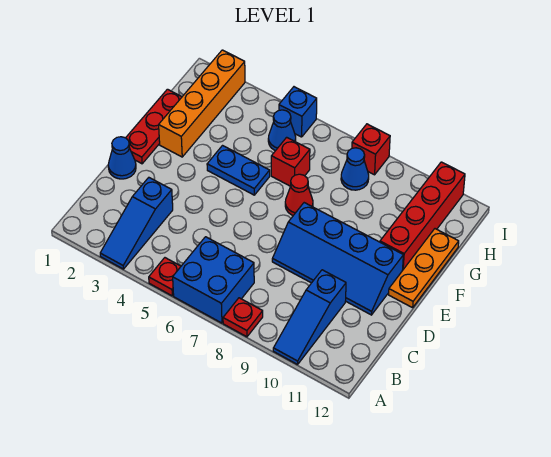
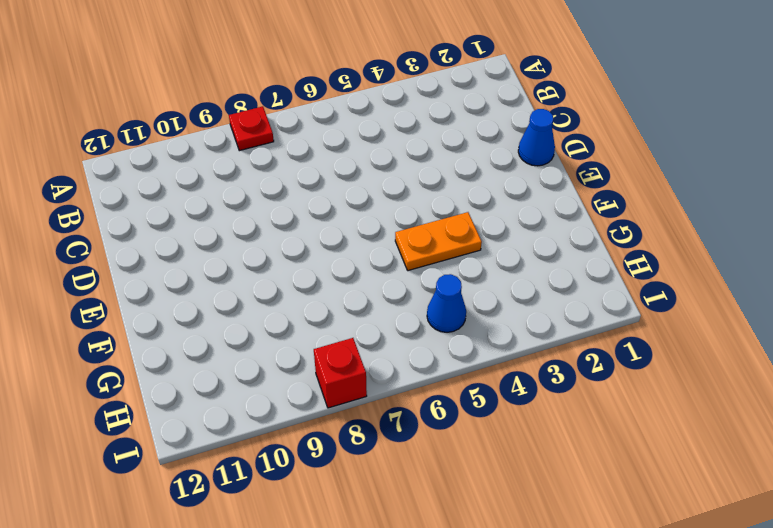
orange 1x2 plate [395,212,482,271] -> blue 1x2 plate [207,146,270,195]
none -> blue 1x3 slope [100,178,173,269]
none -> red 1x1 plate [149,258,181,296]
none -> blue 2x2 brick [173,237,254,323]

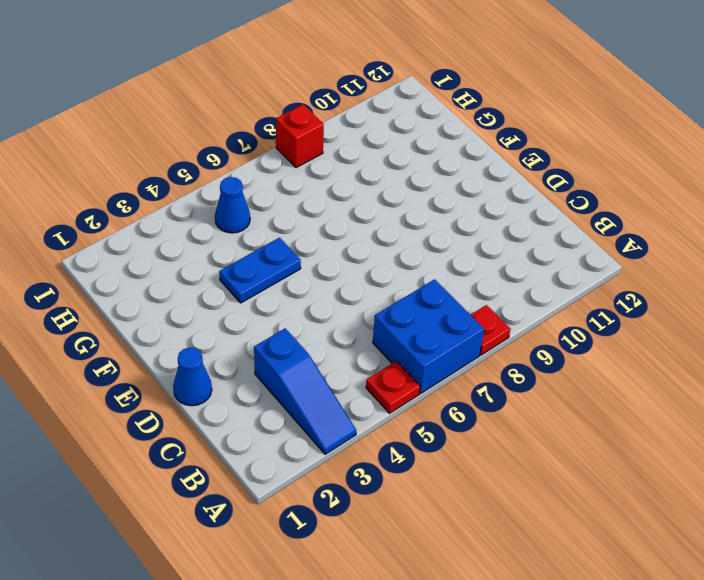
none -> blue 1x3 slope [273,270,346,365]
none -> blue 2x4 slope [272,203,403,315]
none -> red 1x3 plate [126,89,182,164]

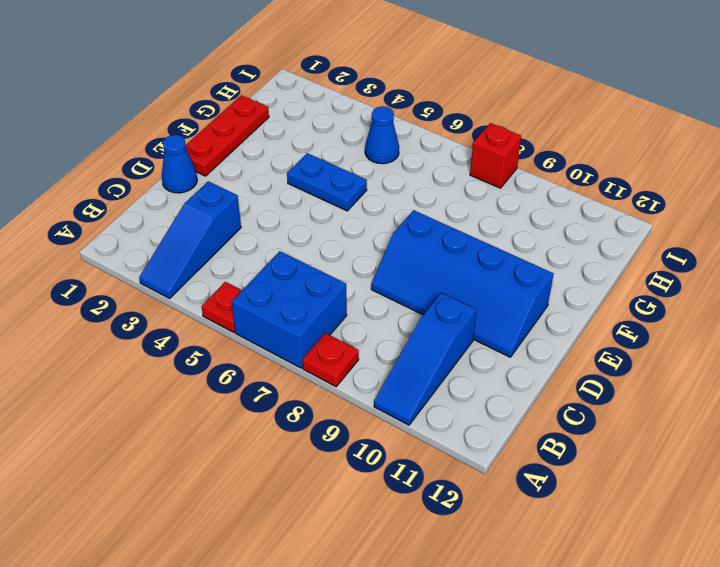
none -> orange 1x3 plate [389,229,459,308]
none -> orange 1x4 brick [159,50,245,157]
none -> red 1x1 cone [285,174,313,215]

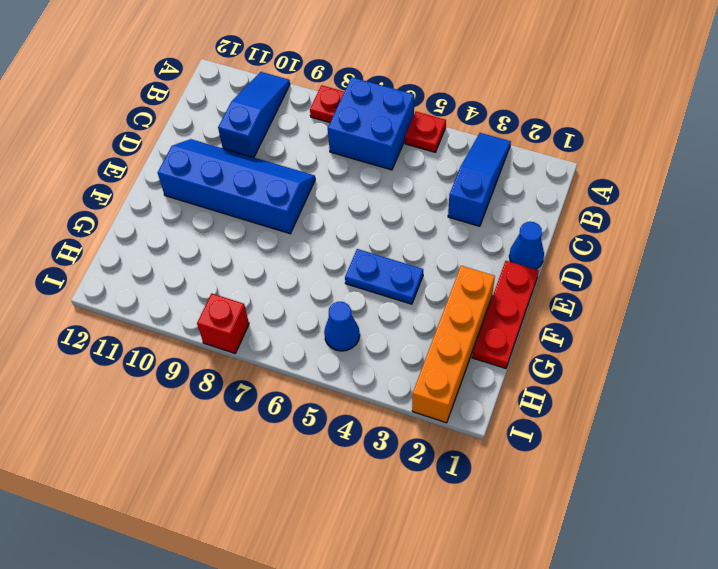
none -> orange 1x3 plate [389,229,459,308]
none -> red 1x1 cone [285,174,313,215]
none -> red 1x4 brick [380,162,465,271]

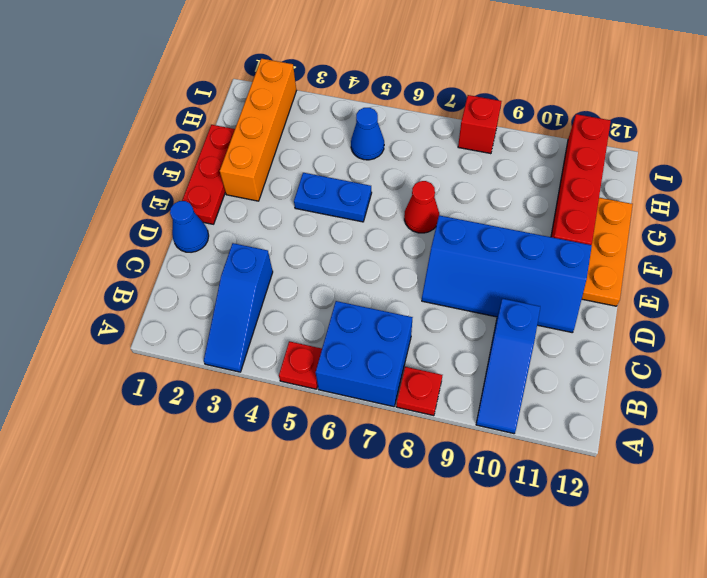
none -> red 1x1 brick [271,137,310,186]
none -> blue 1x1 cone [341,148,369,190]
none -> blue 1x1 brick [279,87,317,137]

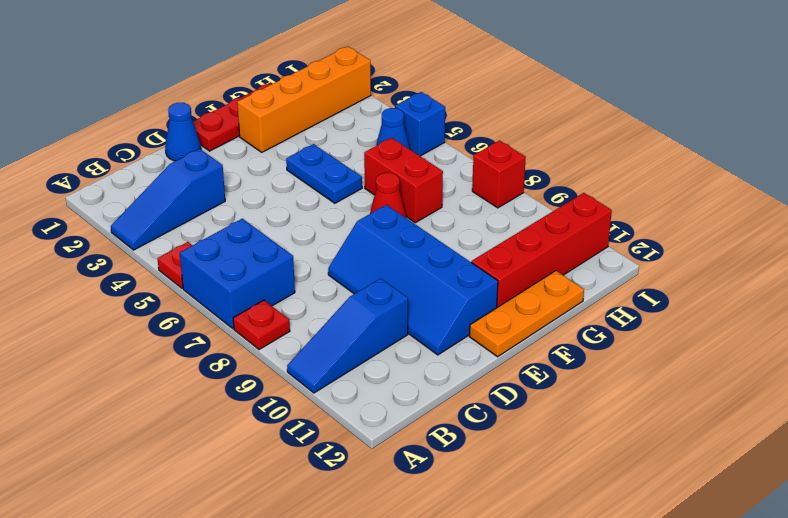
red 1x2 brick [364,138,443,223] -> red 1x1 brick [271,137,310,186]
none -> blue 1x1 cone [341,148,369,190]

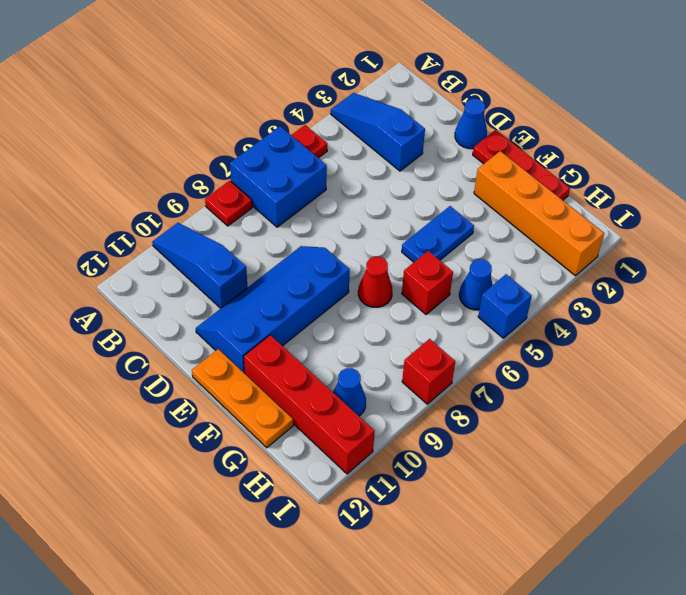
blue 1x1 cone [333,368,366,416] -> blue 1x1 cone moved to [341,148,369,190]

